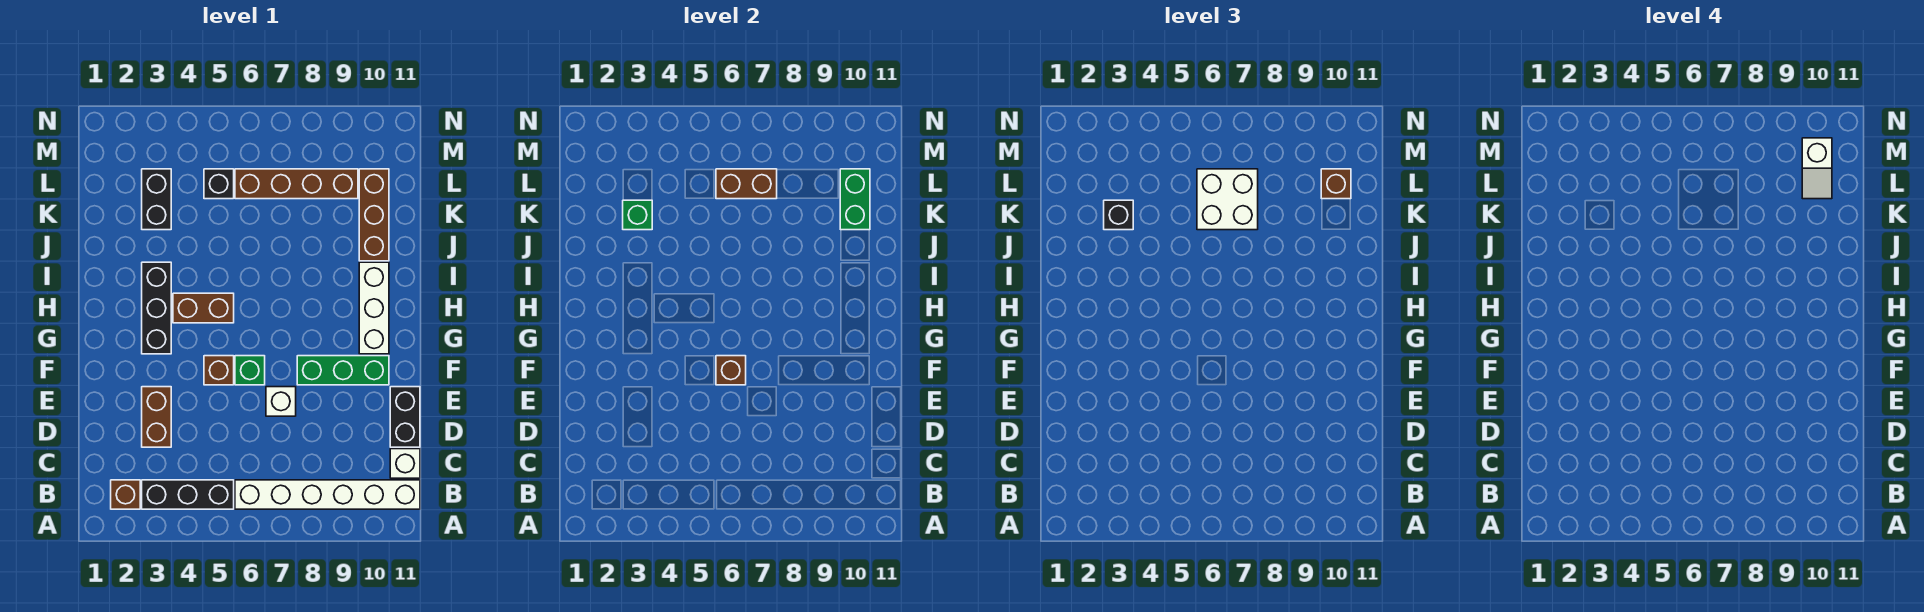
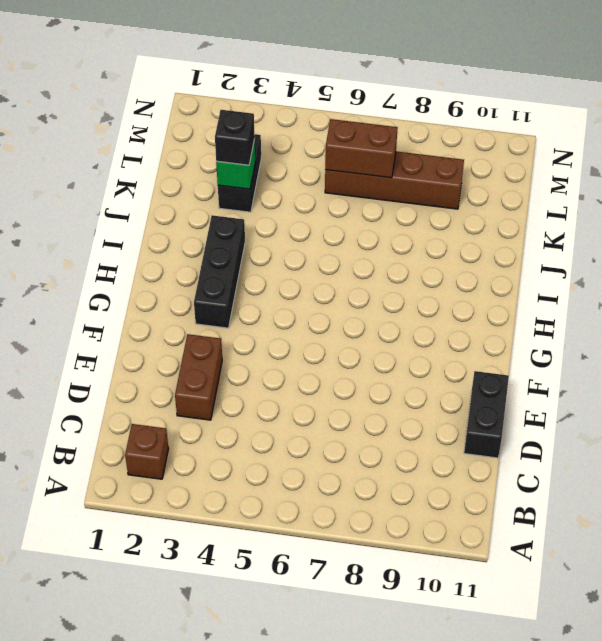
none -> black 1x3 brick [142,480,234,509]
none -> white 1x6 brick [235,480,420,509]
none -> white 1x1 brick [390,449,420,478]

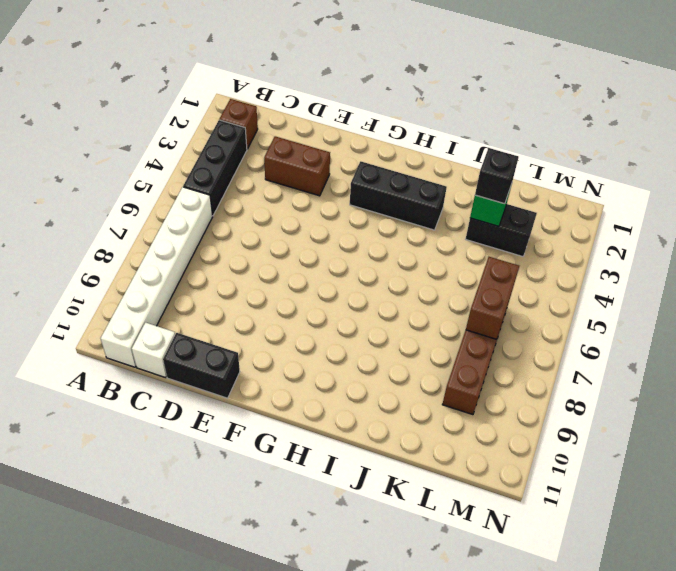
none -> white 1x1 brick [266,387,296,416]
none -> brown 1x1 brick [204,356,234,385]
none -> green 1x1 brick [235,356,265,385]

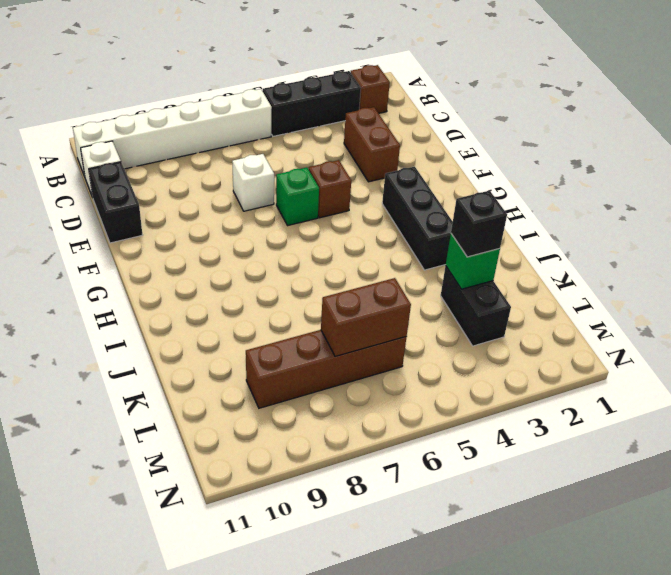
none -> green 1x3 brick [297,356,389,385]
none -> white 1x3 brick [359,262,389,354]
none -> brown 1x2 brick [173,293,234,323]

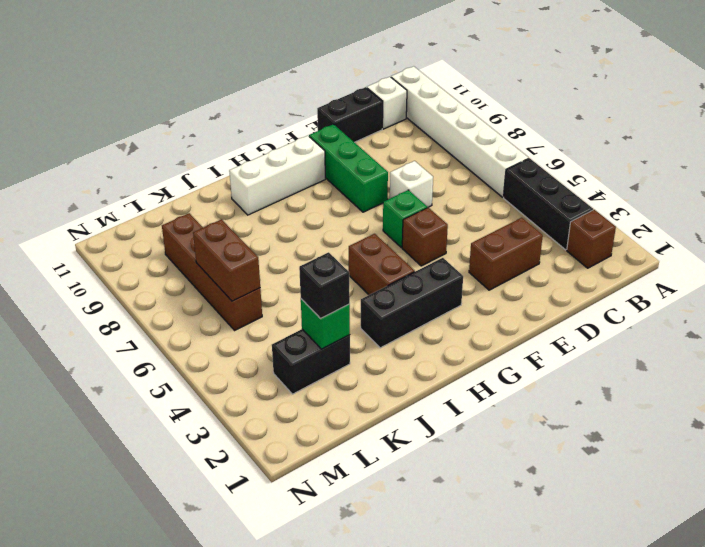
none -> brown 1x3 brick [359,169,389,261]
none -> black 1x1 brick [204,169,234,199]
none -> brown 1x1 brick [716,356,746,385]

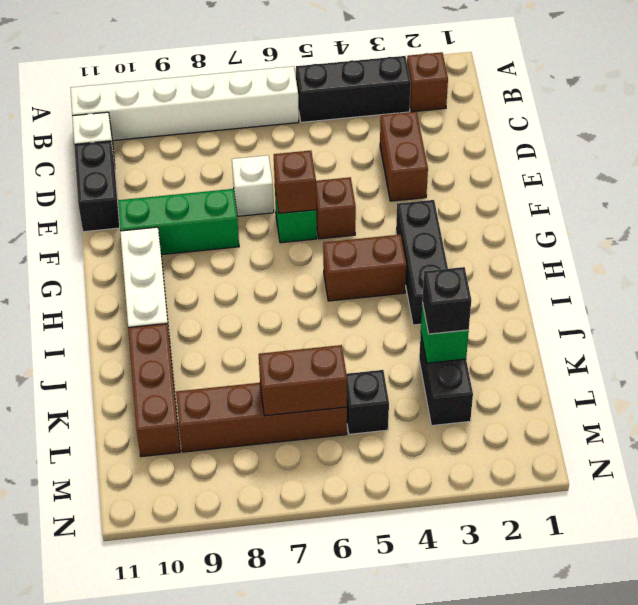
none -> green 1x2 brick [840,169,870,230]
none -> white 2x2 brick [1197,169,1258,230]
none -> brown 1x1 brick [1321,169,1351,199]

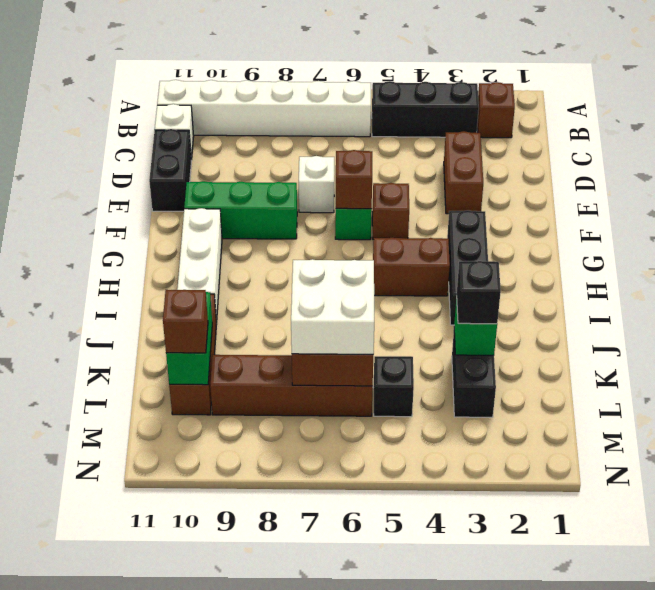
none -> white 1x2 slope [1802,138,1832,199]

